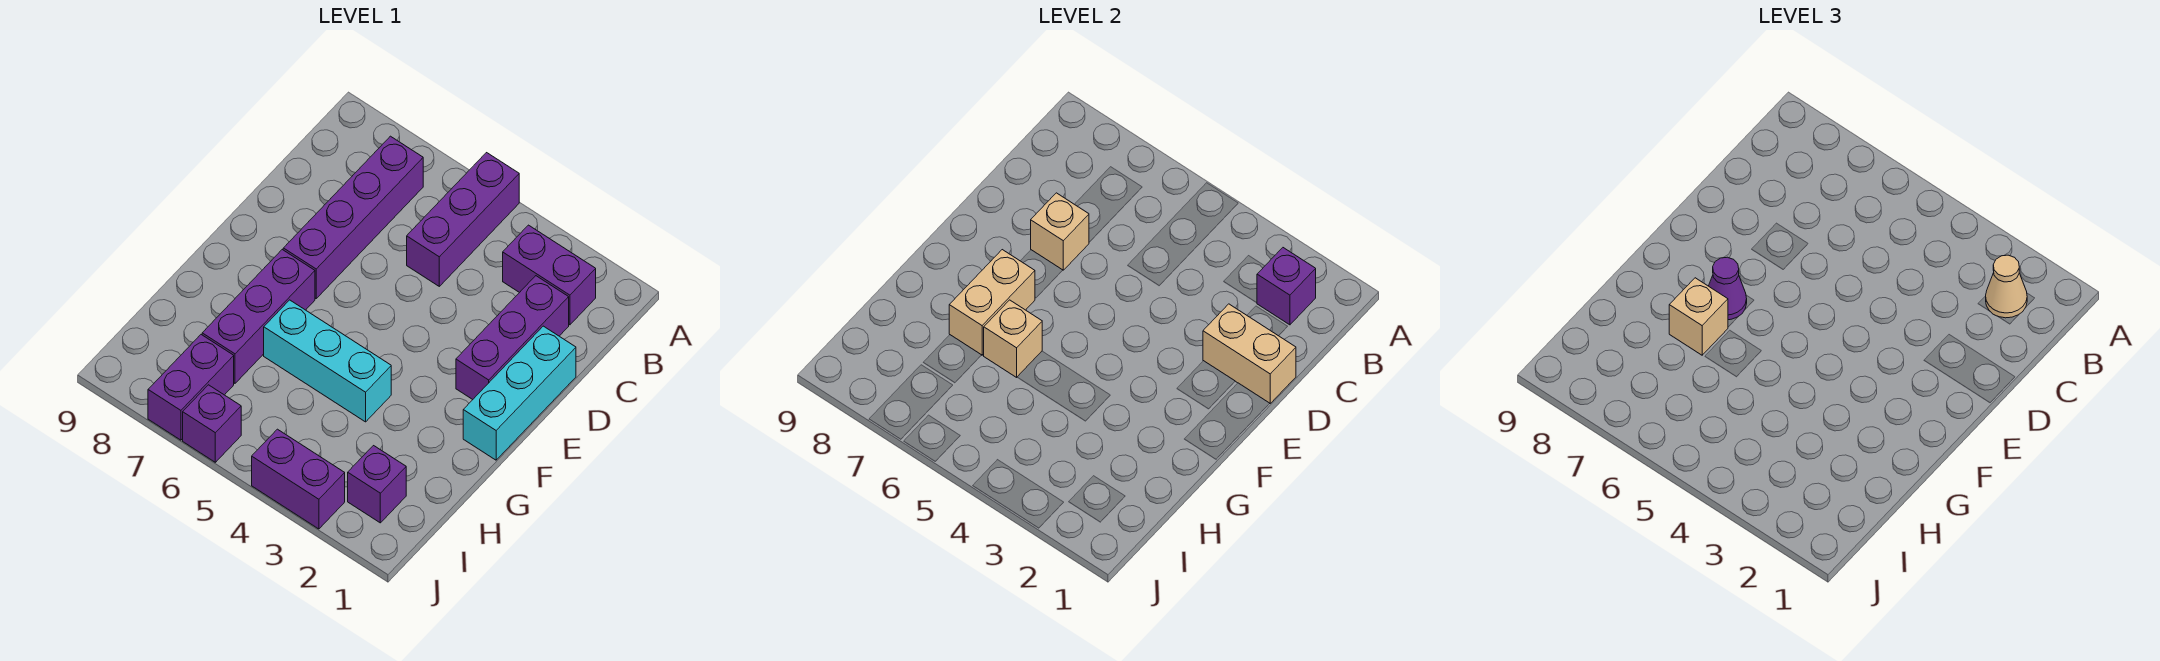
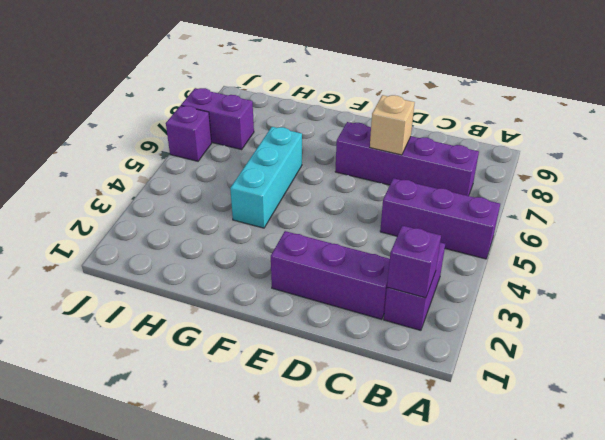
none -> cyan 1x3 brick [463,326,576,460]
none -> purple 1x3 brick [202,250,315,383]
none -> purple 1x1 brick [348,446,406,523]

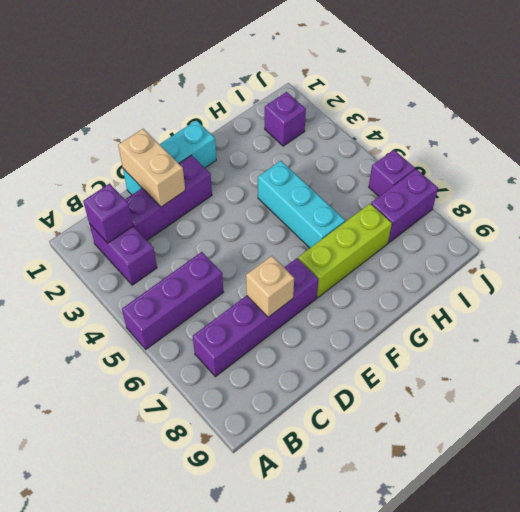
lime 1x3 brick [298,204,392,297] -> purple 1x3 brick [202,250,315,383]
none -> purple 1x2 brick [252,429,345,529]
none -> tan 1x2 brick [949,250,1035,355]
none -> tan 1x1 brick [984,300,1042,377]

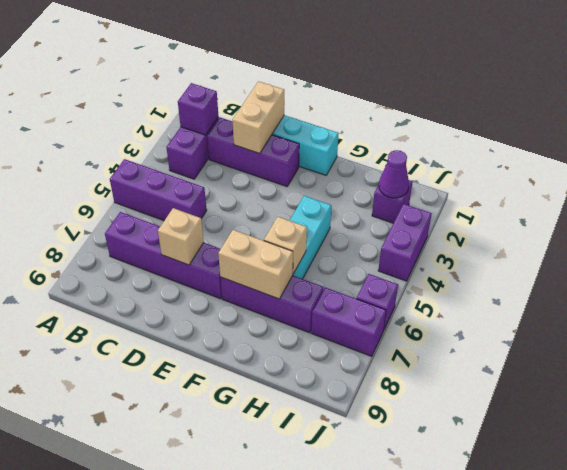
purple 1x1 cone [379,150,409,198] -> purple 1x1 cone moved to [1709,257,1747,320]
none -> tan 1x1 cone [1986,255,2027,318]
none -> tan 1x1 brick [1669,278,1728,355]

